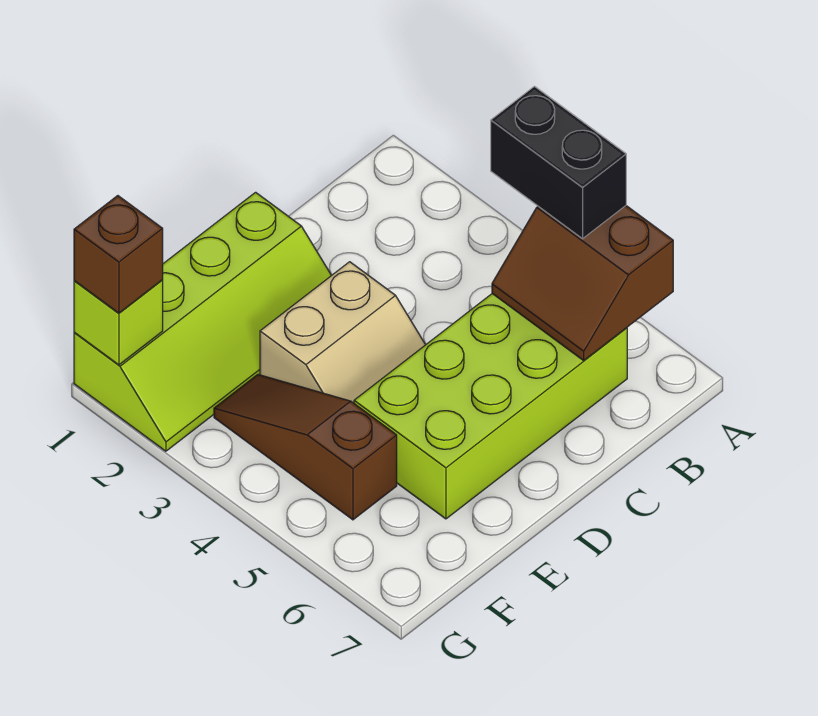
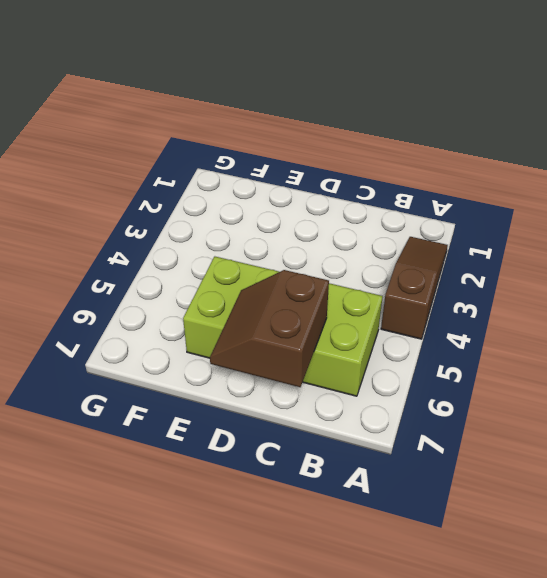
brown 1x3 slope [381,237,448,339] -> brown 1x3 slope moved to [214,375,397,520]
brown 2x2 slope [210,270,329,387] -> brown 2x2 slope moved to [492,206,673,360]
none -> lime 2x4 slope [74,192,331,451]
none -> tan 2x2 slope [260,262,425,403]

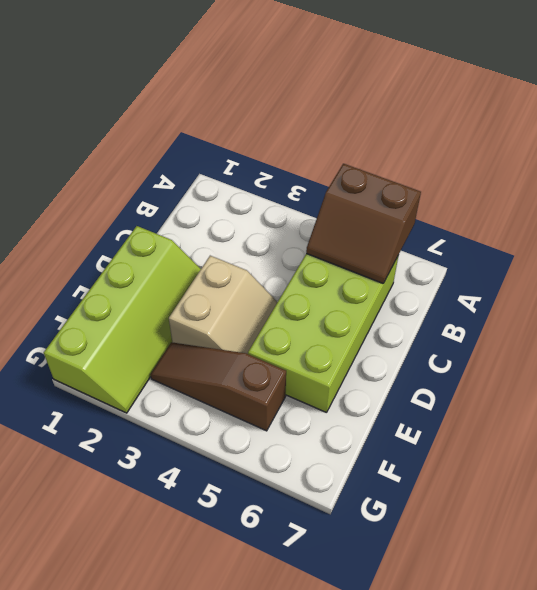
none -> lime 1x1 brick [74,280,163,365]
none -> black 1x2 brick [491,86,626,239]

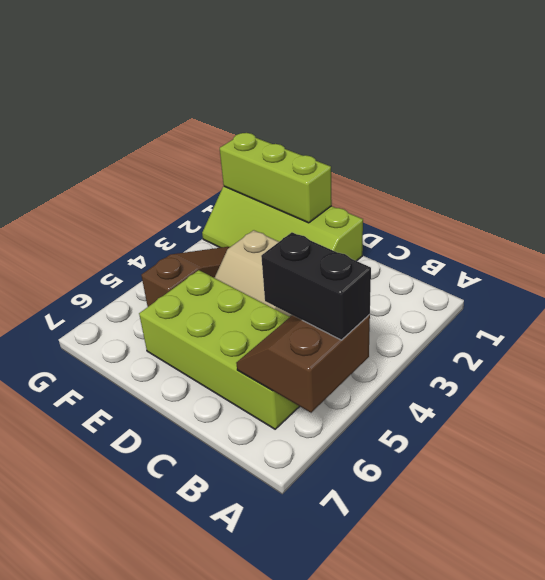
black 1x2 brick [261,232,371,340] -> black 1x2 brick turned to [491,86,626,239]
lime 1x3 brick [220,133,332,223] -> lime 1x1 brick [74,280,163,365]
none -> brown 1x1 brick [74,196,163,313]

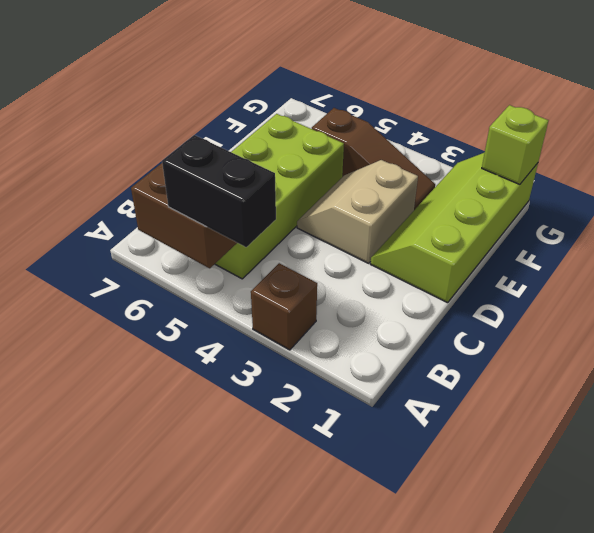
brown 1x1 brick [251,263,317,350] -> brown 1x1 brick moved to [74,196,163,313]

